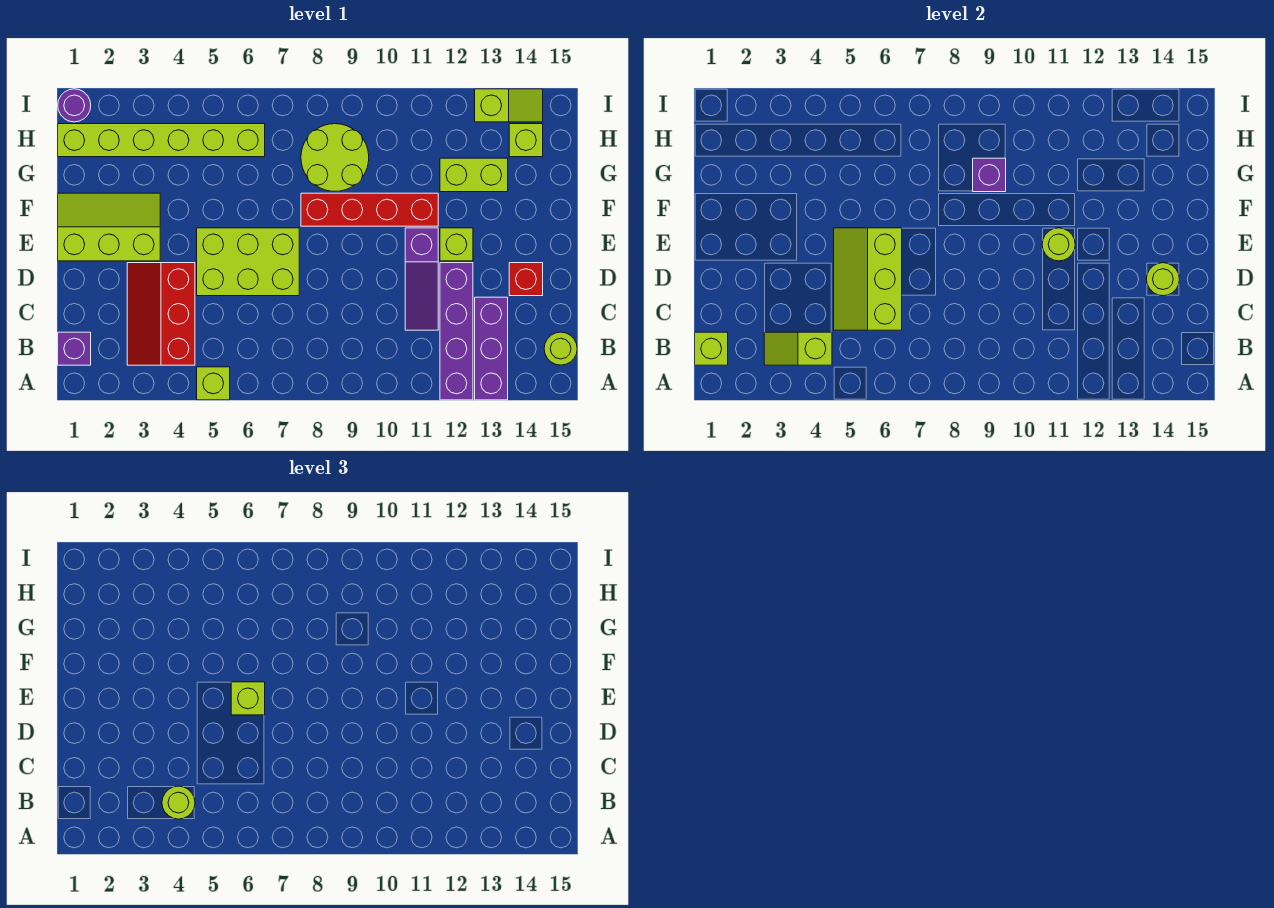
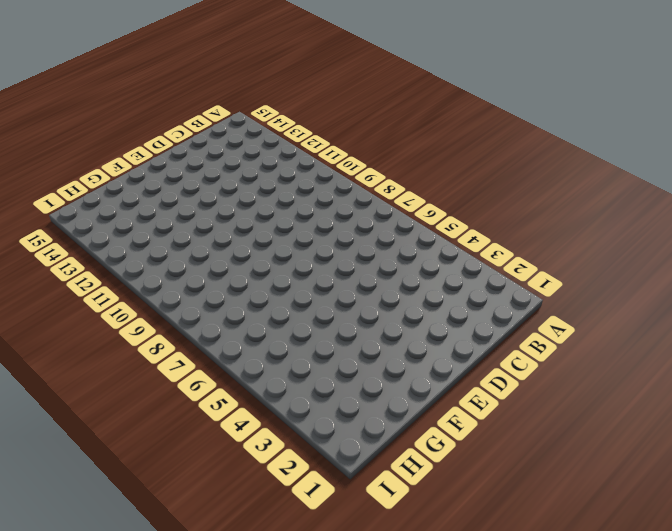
none -> lime 1x1 brick [197,367,230,400]
none -> purple 1x4 brick [440,263,473,400]
none -> purple 1x3 brick [475,297,508,400]

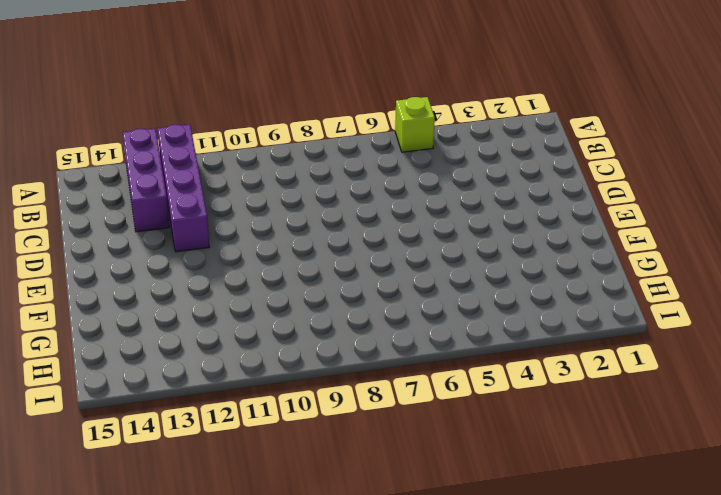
none -> purple 1x1 brick [58,332,91,365]
none -> red 2x3 slope [127,263,195,365]
none -> lime 1x1 round brick [544,332,577,365]

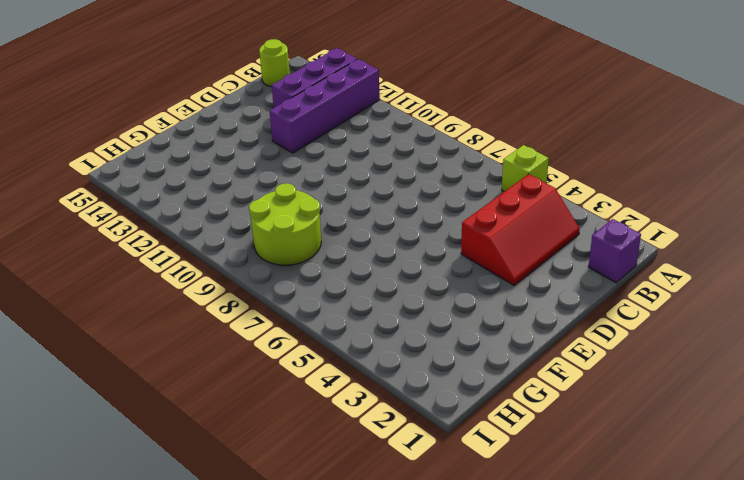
none -> purple 1x3 slope [405,228,438,330]
none -> lime 2x3 brick [197,228,299,296]
none -> red 1x1 brick [509,263,543,296]

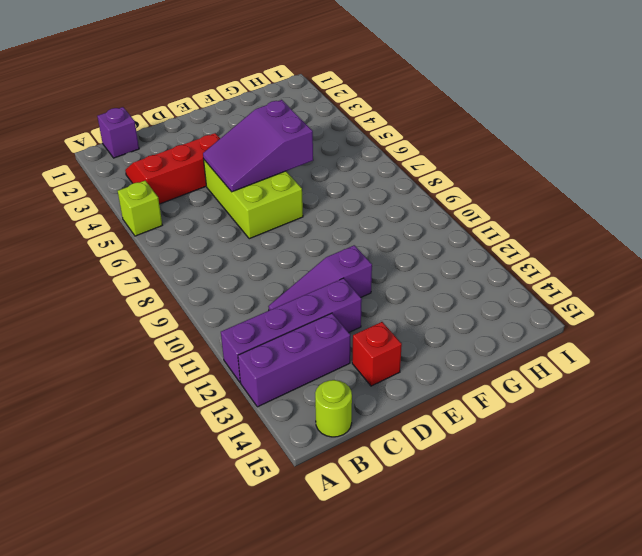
purple 2x3 slope [203,100,313,192] -> lime 2x3 slope [834,228,902,330]
none -> lime 2x3 slope [58,193,160,261]
none -> lime 1x1 brick [440,228,473,261]
none -> red 1x4 brick [301,193,438,226]

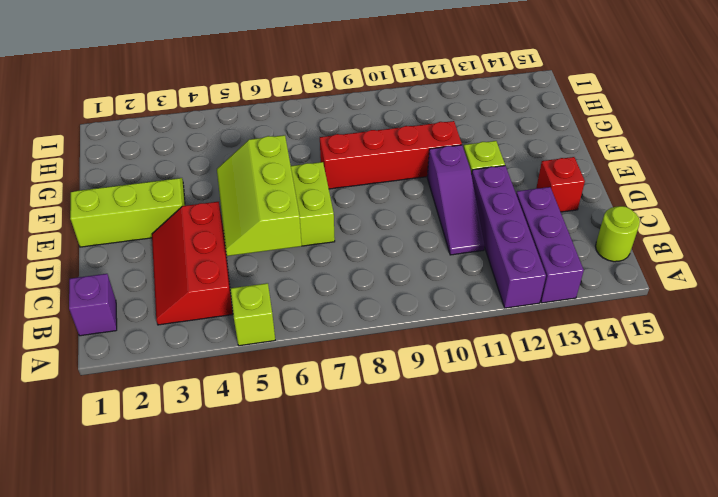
none -> lime 2x2 round brick [301,124,369,191]
none -> lime 1x2 brick [440,158,508,192]
none -> lime 1x6 brick [58,124,265,157]

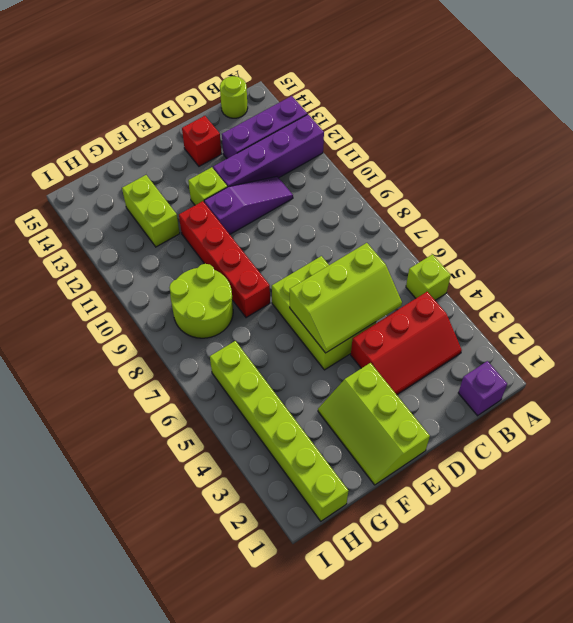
none -> lime 1x1 brick [509,124,543,157]
none -> purple 1x1 round brick [58,89,91,122]
none -> lime 1x2 slope [475,89,543,122]

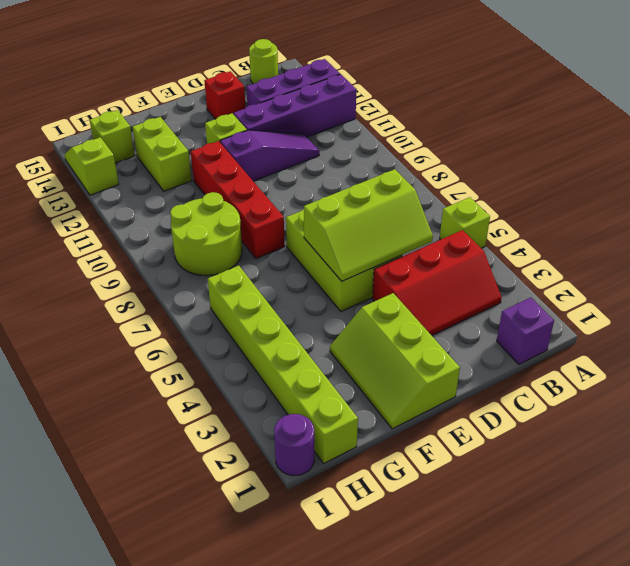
none -> lime 1x1 brick [695,332,728,365]
none -> lime 1x2 slope [764,332,832,365]
none -> lime 1x1 round brick [1147,263,1179,296]

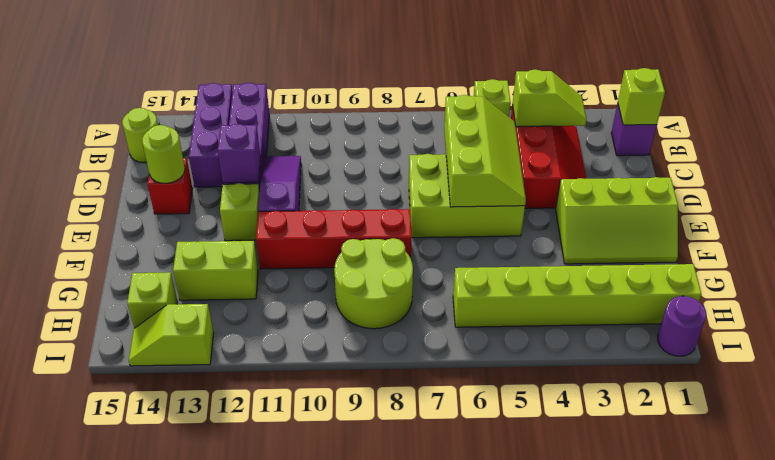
purple 1x1 brick [218,124,261,183] -> purple 1x1 brick moved to [973,158,1006,192]
none -> lime 1x1 round brick [1042,228,1075,261]
none -> lime 1x1 round brick [162,786,195,819]
none -> lime 1x1 brick [231,682,265,715]

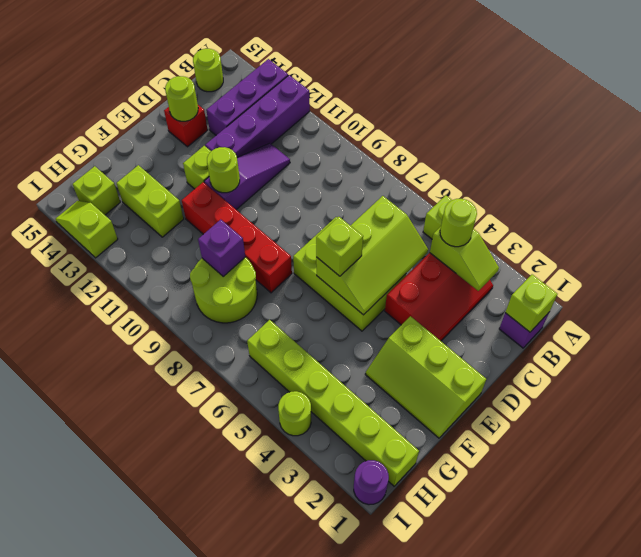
lime 1x1 round brick [278,391,311,436] -> none

